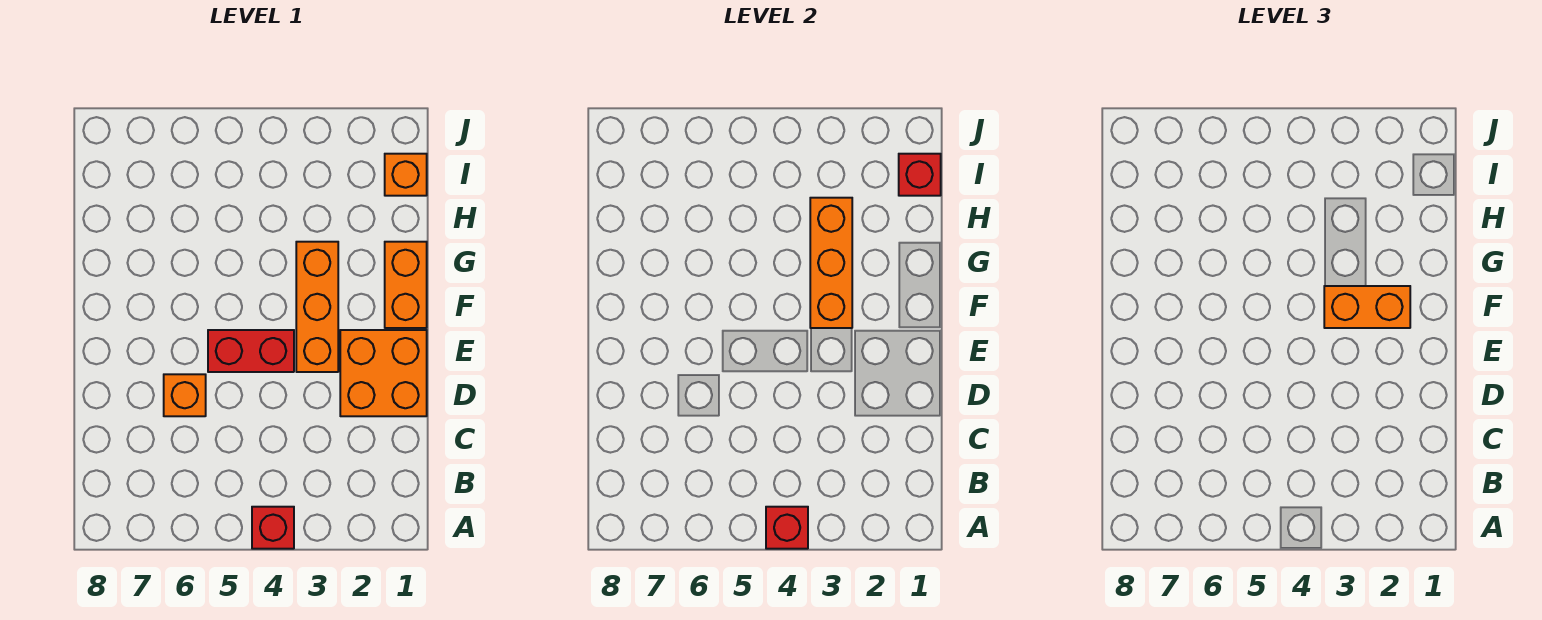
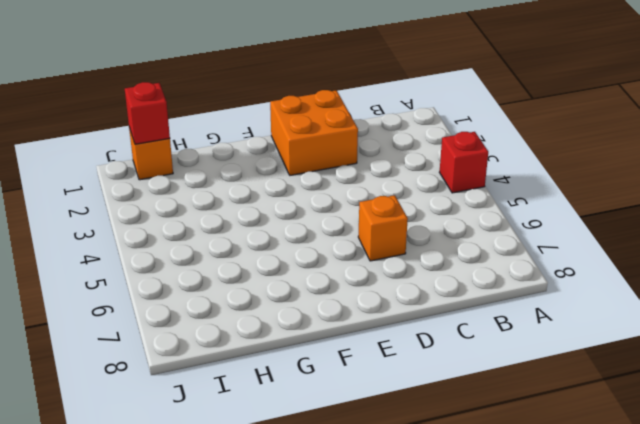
none -> orange 1x3 brick [296,242,338,372]
none -> red 1x2 brick [208,330,294,372]

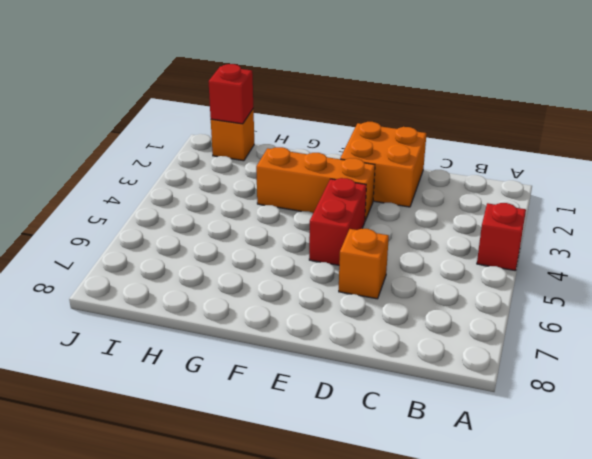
none -> orange 1x2 brick [385,242,427,328]
none -> red 1x1 brick [766,507,808,549]

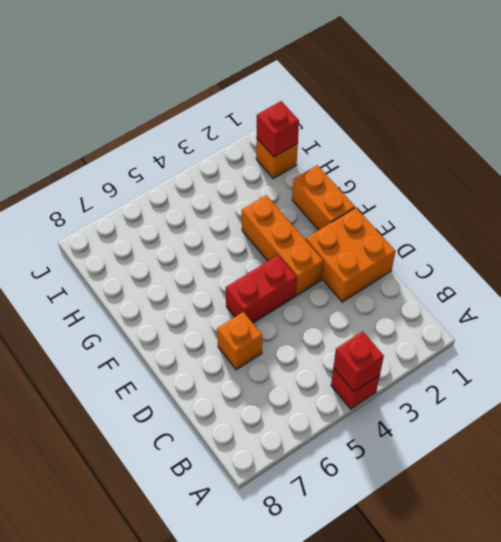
none -> orange 1x3 brick [810,198,852,328]
none -> orange 1x2 brick [1324,286,1410,328]

